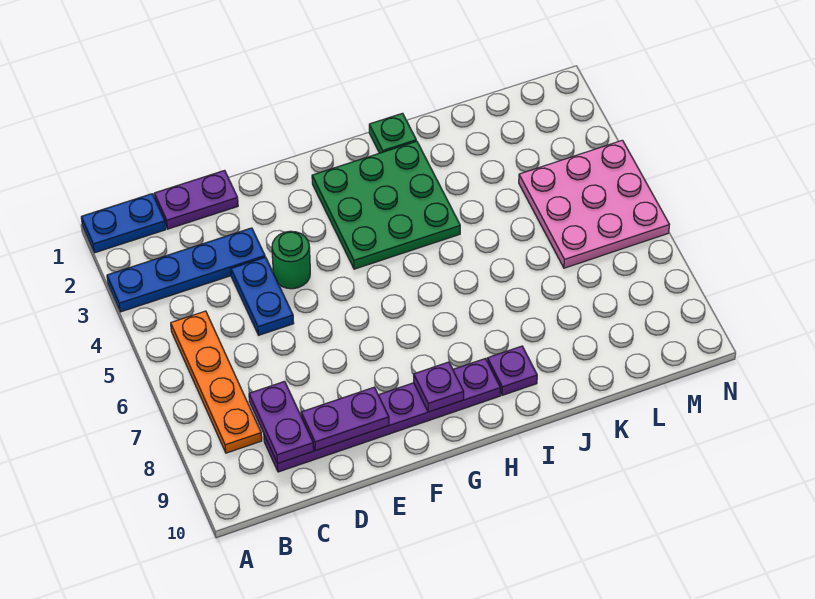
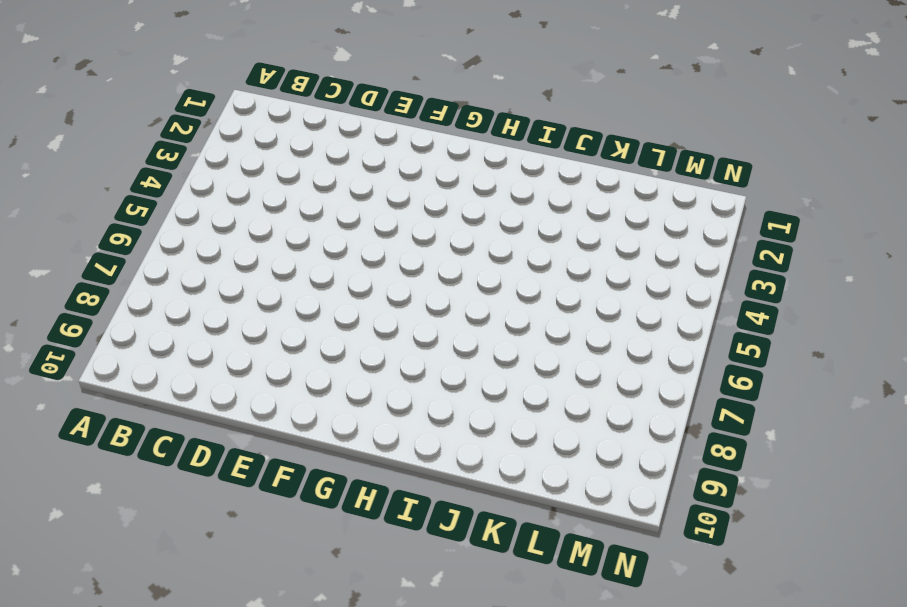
none -> blue 1x2 plate [81,194,166,253]
none -> blue 1x4 plate [107,228,265,312]
none -> orange 1x4 plate [171,311,262,453]

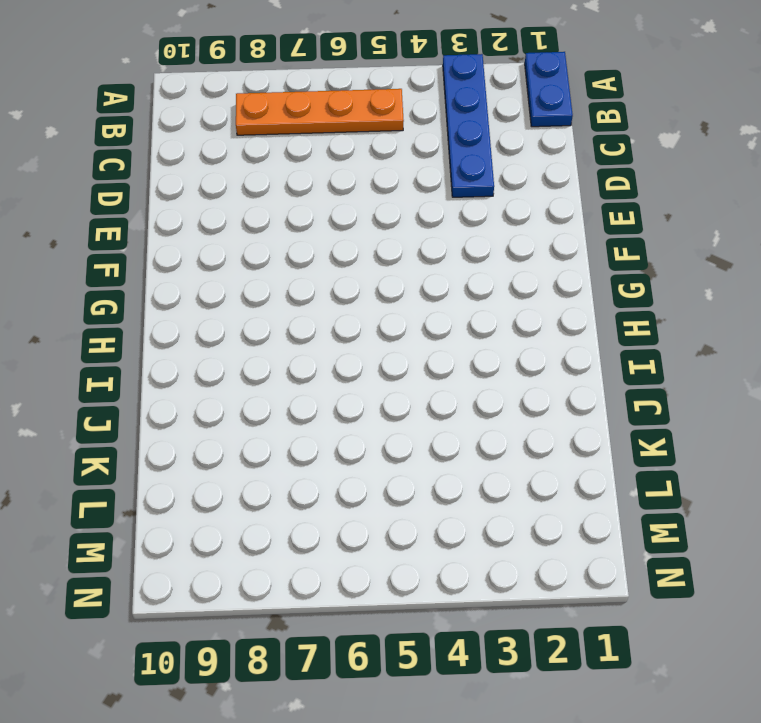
none -> purple 1x2 plate [154,170,238,229]
none -> purple 1x6 plate [264,359,501,472]
none -> blue 1x2 plate [231,257,294,335]

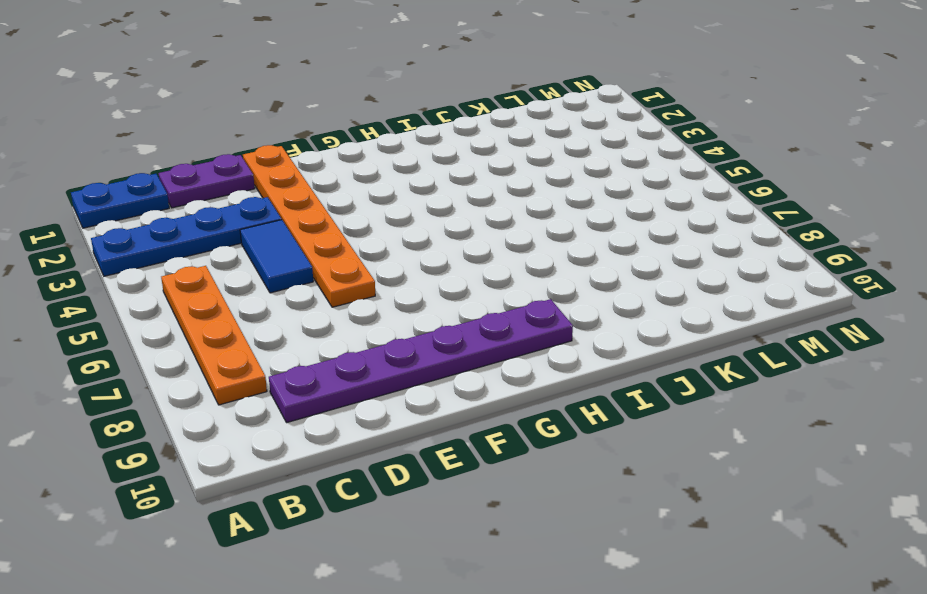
blue 1x2 tile [240,220,313,293] -> blue 1x2 plate [231,257,294,335]
orange 1x6 plate [243,145,375,307] -> green 1x1 round brick [272,231,310,289]
none -> green 3x3 plate [312,141,460,269]
none -> green 1x1 plate [369,113,416,153]
none -> purple 1x1 plate [487,346,537,395]

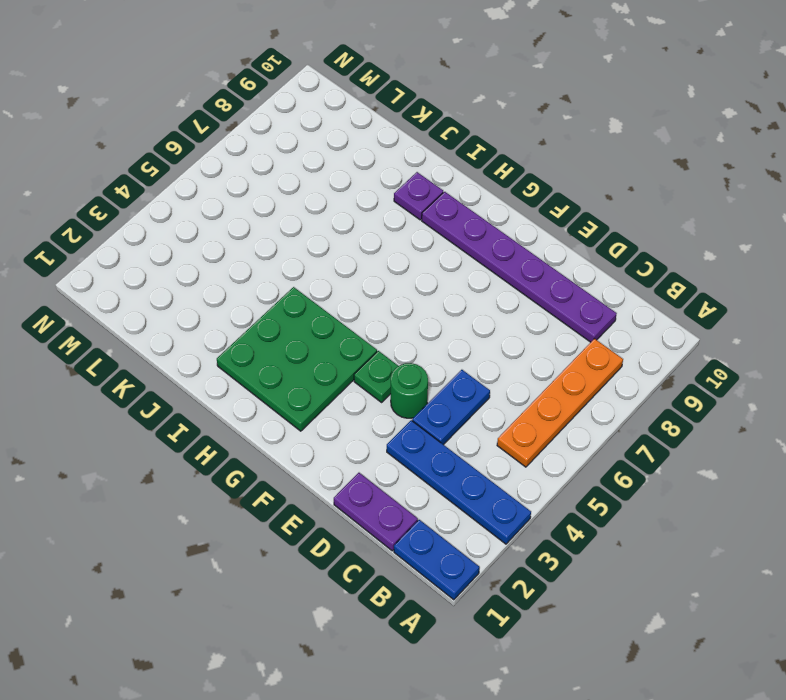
green 1x1 plate [354,351,398,402] -> green 1x1 plate moved to [369,113,416,153]
none -> pink 3x3 plate [519,140,669,268]
none -> purple 1x2 plate [249,381,314,463]
none -> purple 1x2 plate [301,387,389,450]

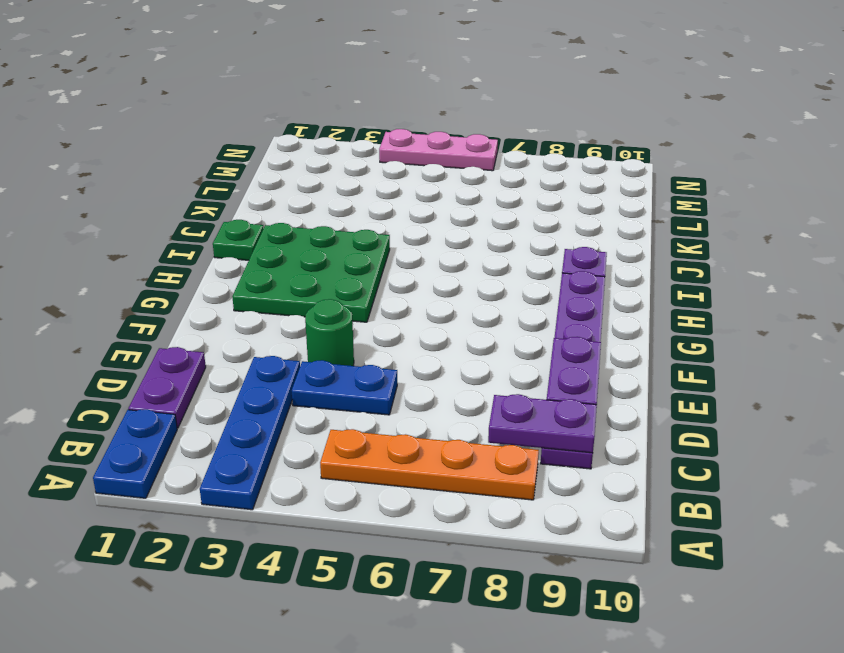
pink 1x3 plate [379,129,498,171] -> pink 3x3 plate [519,140,669,268]
none -> purple 1x1 plate [414,362,464,412]

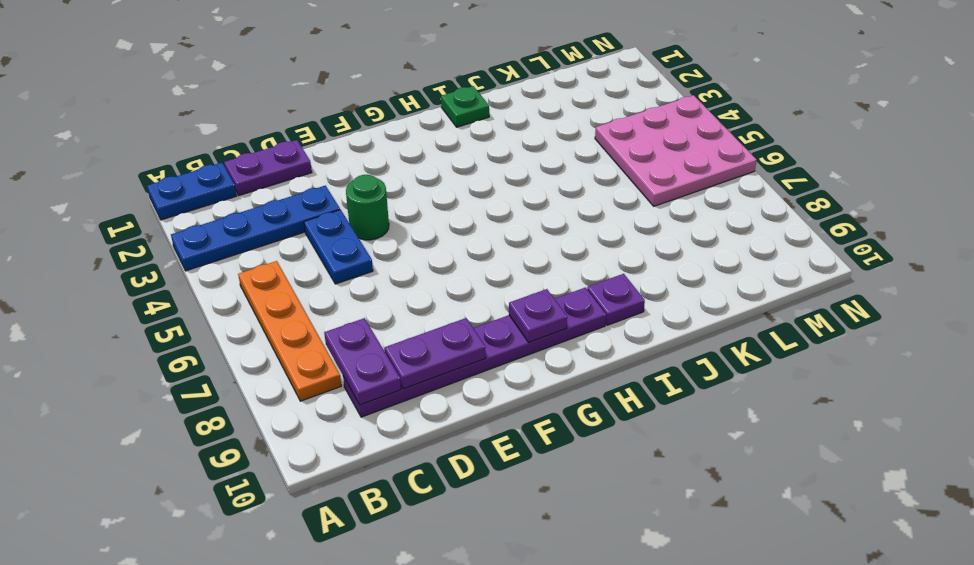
none -> green 3x3 plate [312,141,460,269]

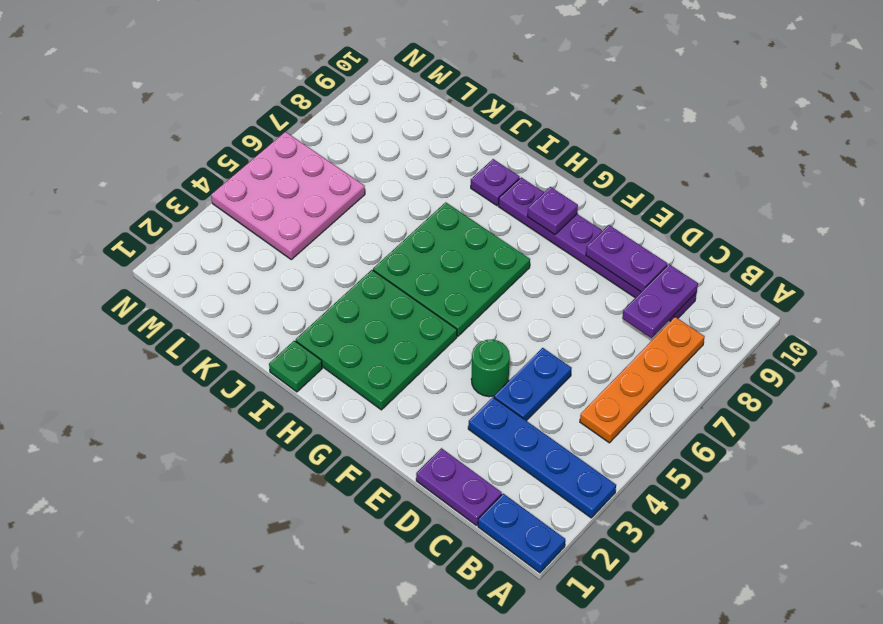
green 3x3 plate [373,202,530,336] -> none

